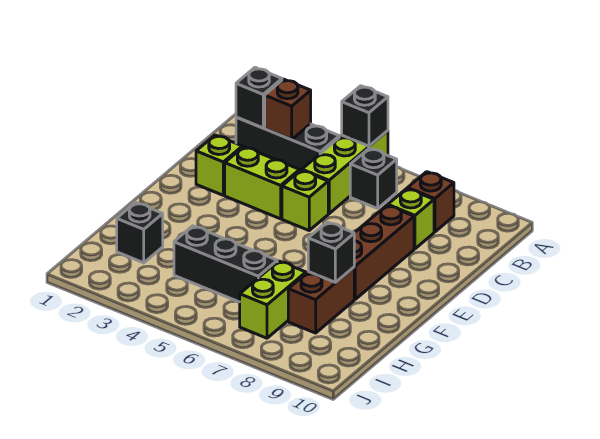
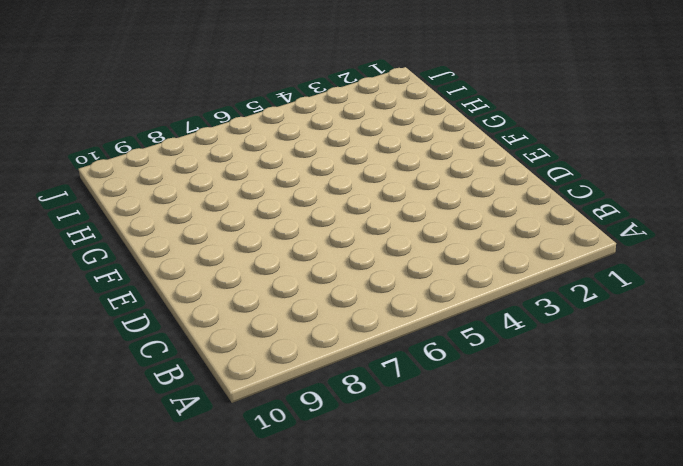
none -> lime 1x3 brick [302,131,388,214]
none -> black 1x3 brick [236,117,339,170]
none -> black 1x1 brick [350,148,397,208]

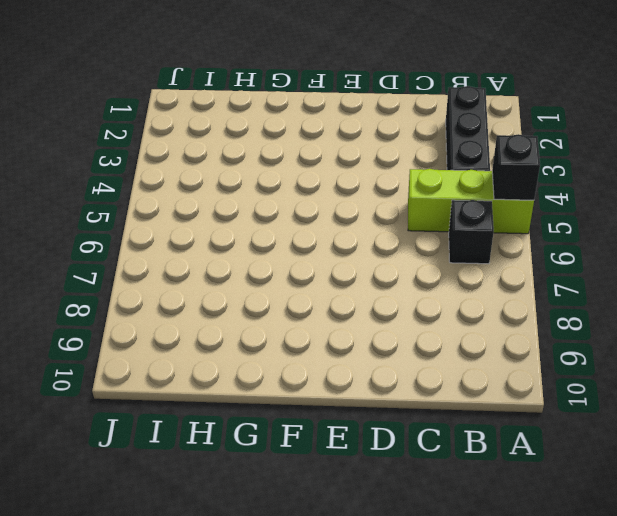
none -> brown 1x1 brick [408,172,454,232]
none -> lime 1x1 brick [388,188,434,249]
none -> lime 1x1 brick [196,135,242,195]

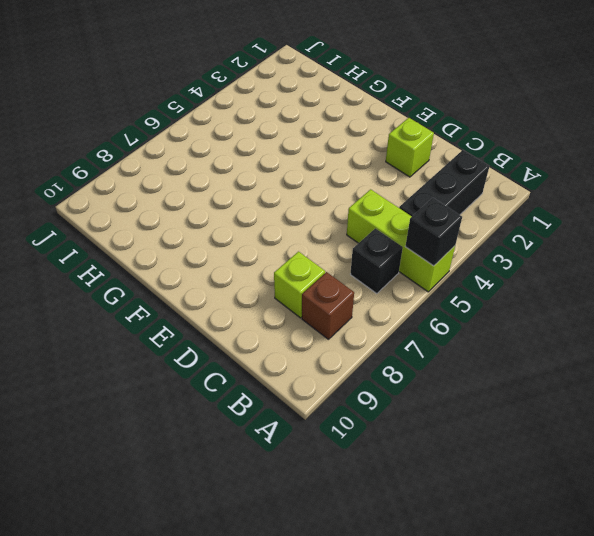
none -> lime 1x2 brick [225,147,300,219]
none -> lime 1x1 brick [282,170,328,230]
none -> brown 1x3 brick [354,205,414,299]

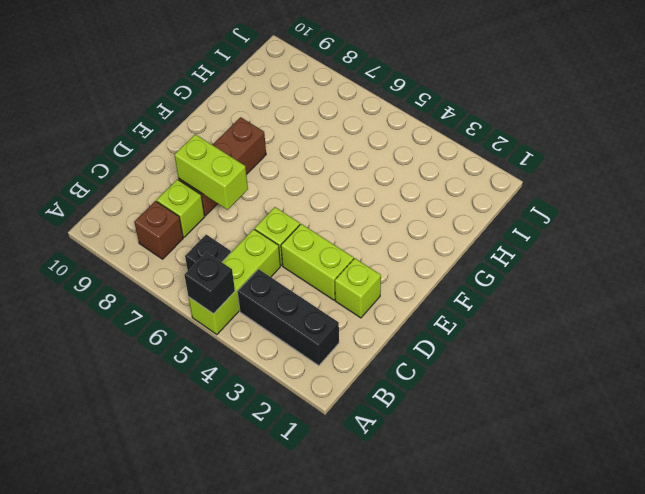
lime 1x2 brick [174,134,248,210] -> lime 1x2 brick turned to [240,261,306,338]
none -> brown 1x2 brick [288,267,354,333]
none -> black 1x1 brick [117,202,163,263]
none -> black 1x3 brick [174,226,277,302]

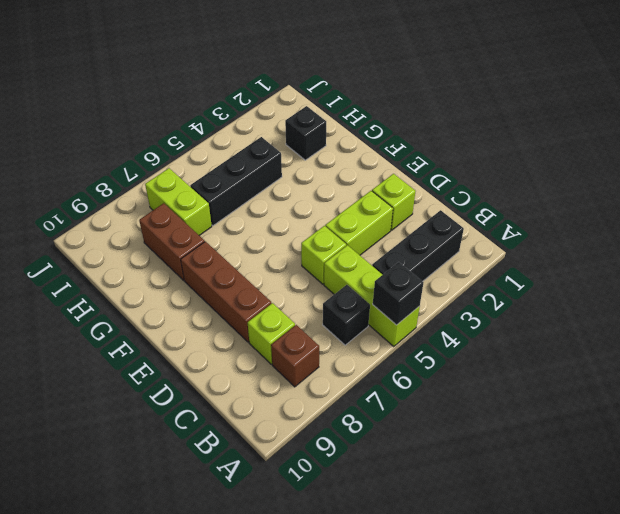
none -> black 1x1 brick [236,68,282,128]
none -> brown 1x1 brick [265,79,311,140]
none -> black 1x1 brick [308,222,354,282]

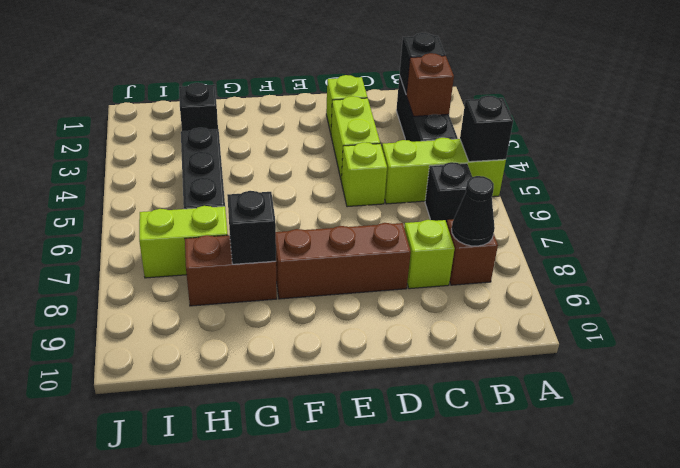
black 1x1 cone [452,176,495,246] -> none

